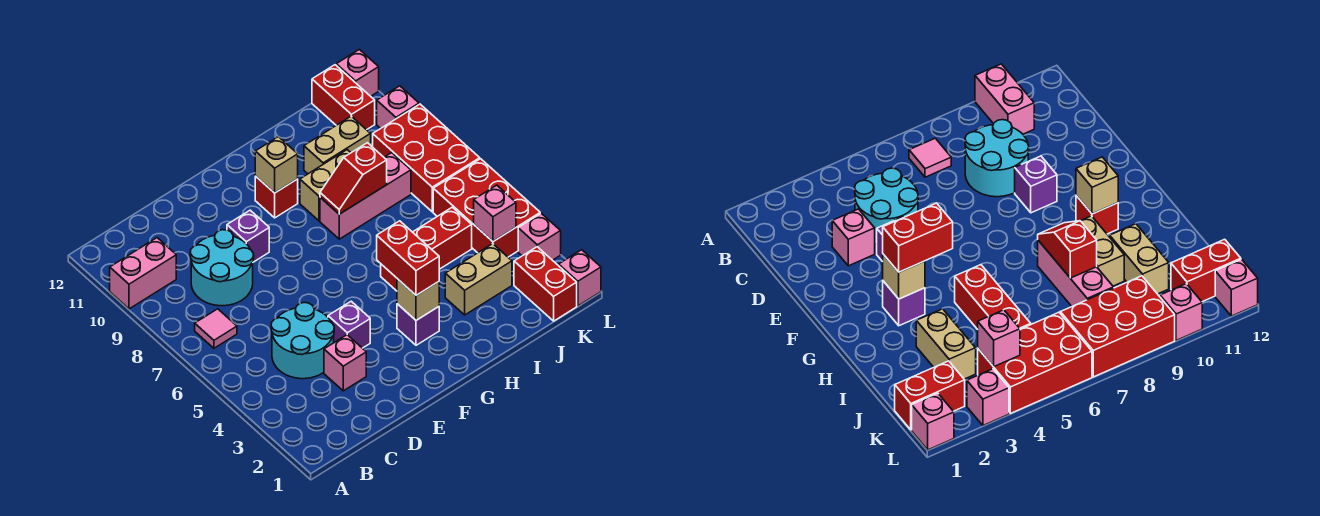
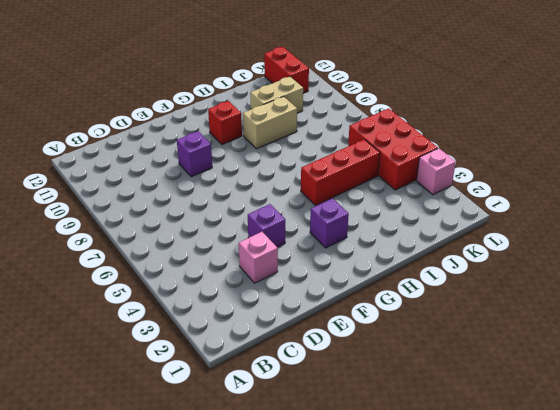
none -> pink 1x2 brick [110,238,176,309]
none -> pink 1x1 tile [195,309,237,348]
none -> cyan 2x2 round brick [271,303,334,379]

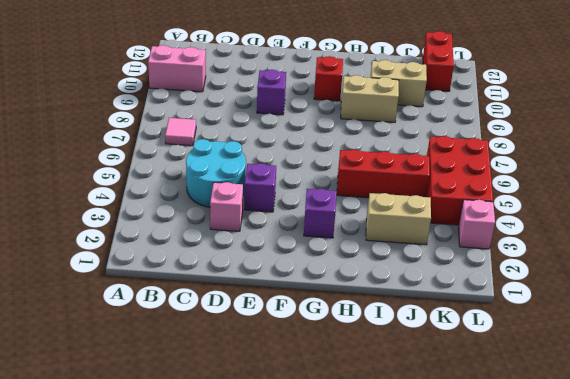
none -> cyan 2x2 round brick [190,230,254,306]
none -> pink 1x3 brick [320,153,411,239]
none -> red 1x2 brick [514,247,577,321]

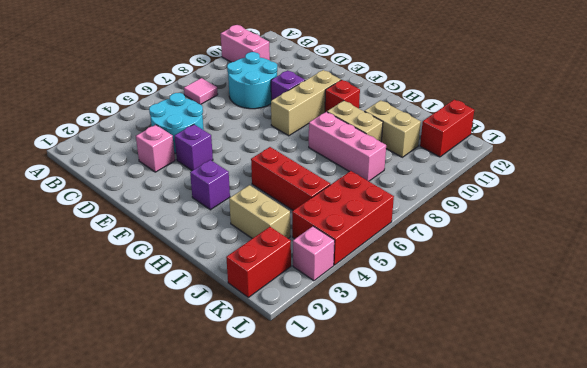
tan 1x3 brick [271,70,341,136] -> none
none -> red 2x3 brick [373,104,480,212]
none -> pink 1x1 brick [559,250,601,306]
none -> pink 1x1 brick [377,86,419,128]

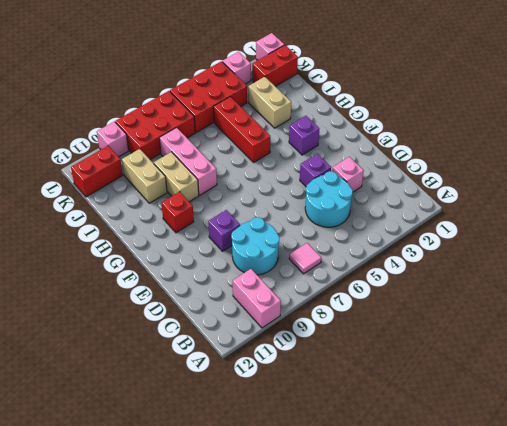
none -> pink 1x1 brick [336,49,379,96]
none -> tan 1x1 brick [397,279,439,320]
none -> tan 1x1 brick [255,137,298,193]

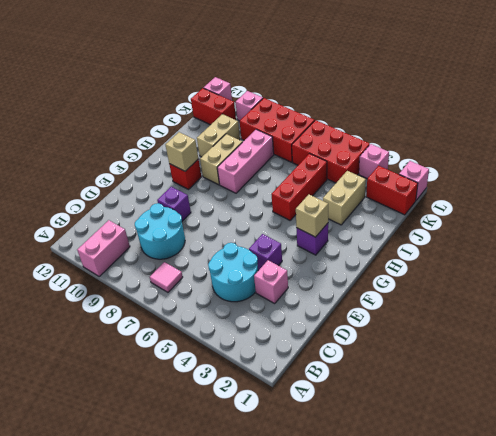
none -> red 1x2 slope [320,143,387,214]
none -> pink 1x1 brick [474,185,516,241]
none -> red 1x2 brick [377,221,439,295]

